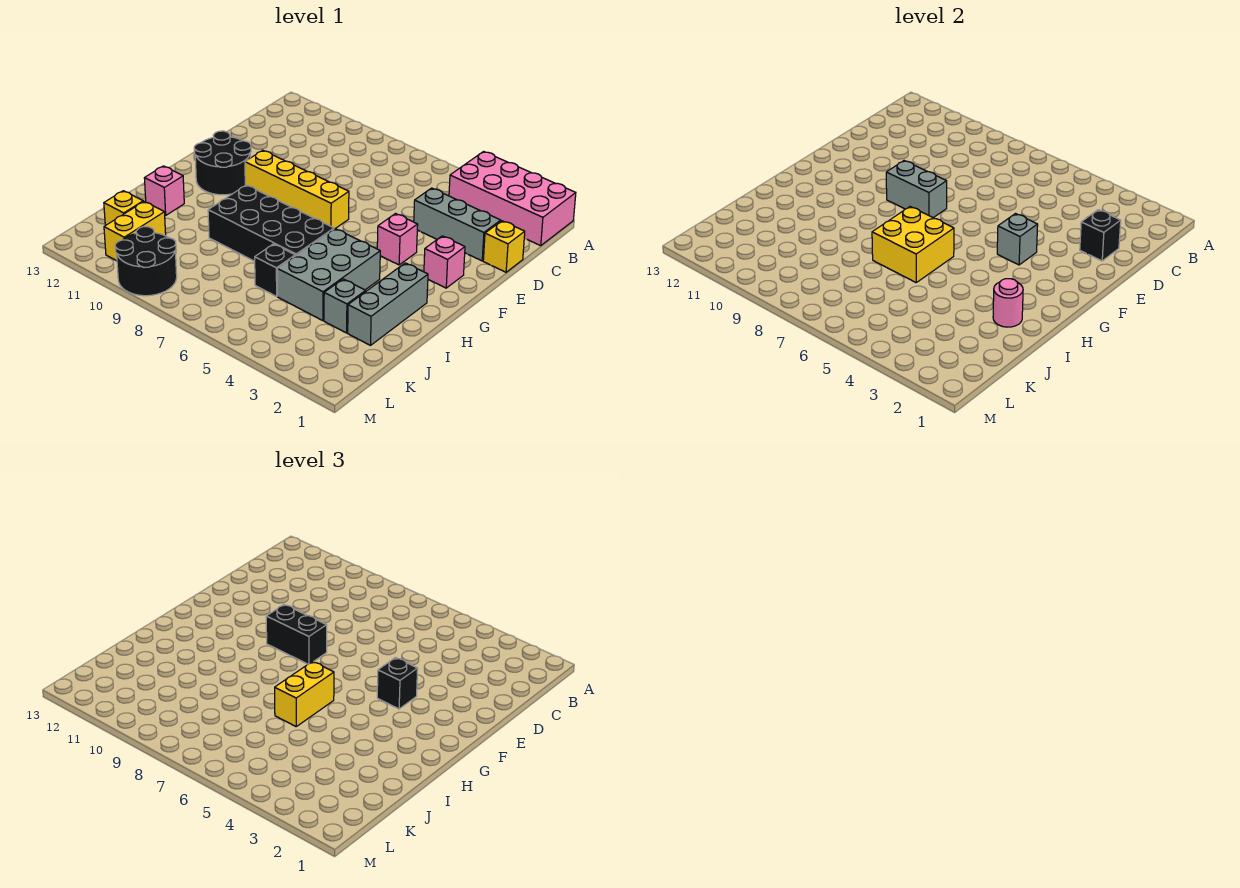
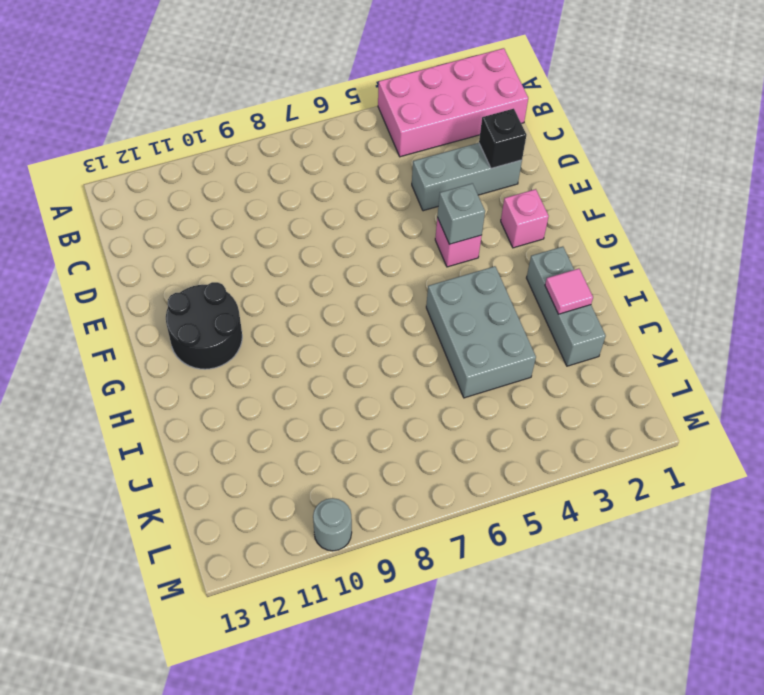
pink 1x1 tile [545,269,593,314] -> pink 1x1 round brick [993,279,1023,327]
grey 1x1 round brick [313,498,352,551] -> black 2x2 round brick [115,227,177,296]
none -> yellow 1x1 brick [483,221,525,272]
none -> yellow 1x4 brick [245,150,349,229]
none -> black 2x4 brick [208,185,334,261]

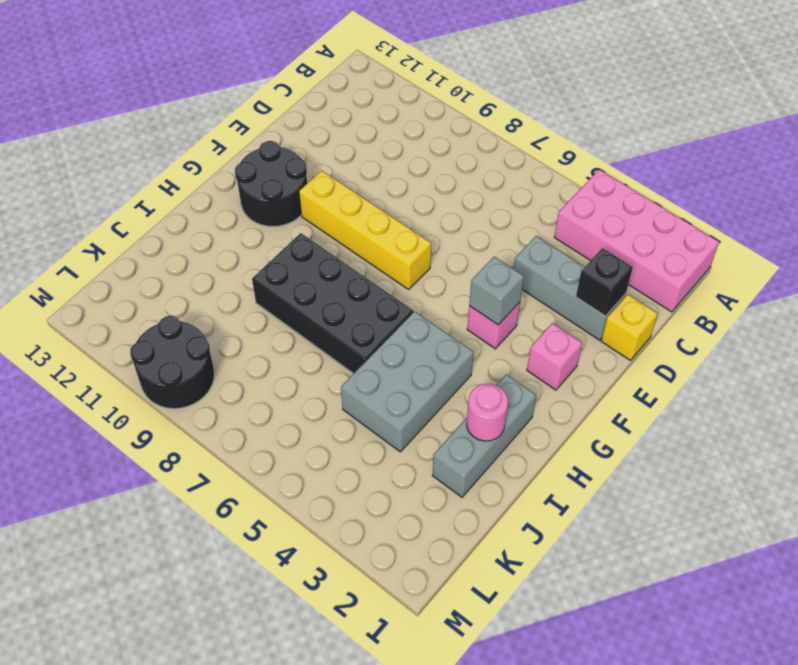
none -> pink 1x1 brick [144,166,184,215]
none -> grey 1x1 brick [324,279,366,333]
none -> black 1x1 brick [255,244,295,296]

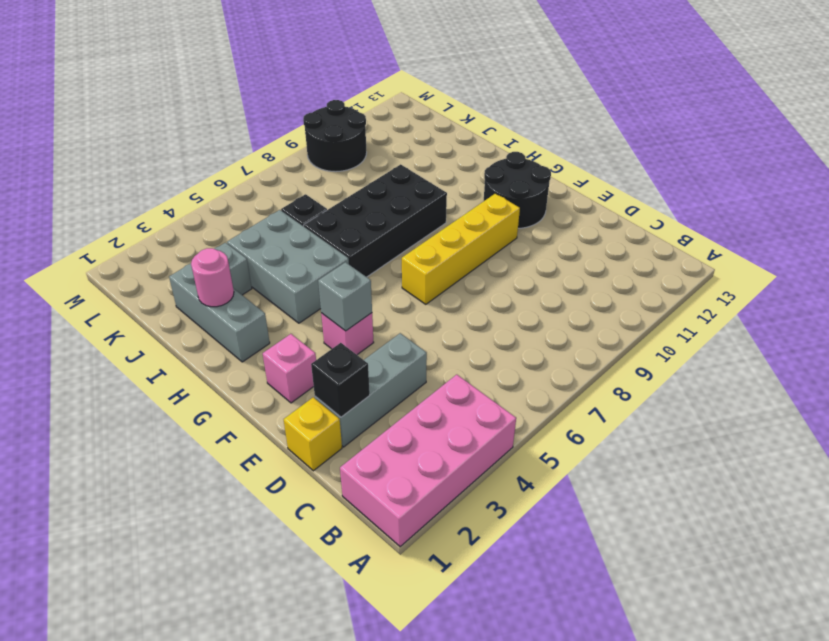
none -> pink 1x1 brick [144,166,184,215]
none -> yellow 1x2 brick [104,201,166,261]
none -> yellow 1x1 brick [104,191,143,226]

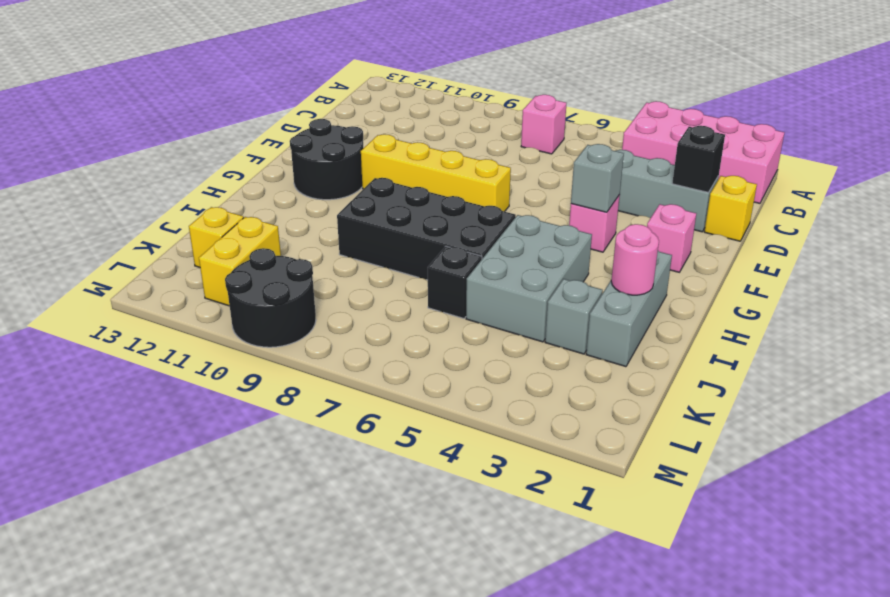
pink 1x1 brick [521,95,566,154] -> pink 1x1 brick moved to [144,166,184,215]
none -> grey 1x2 brick [886,161,947,218]
none -> yellow 2x2 brick [872,207,954,282]
none -> black 1x1 brick [377,658,418,709]

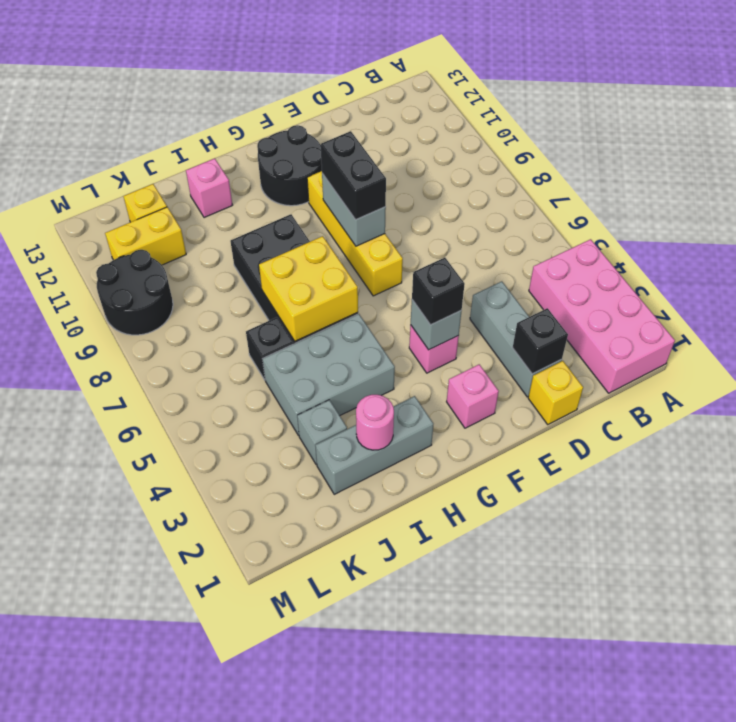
none -> yellow 1x2 brick [275,662,334,726]

